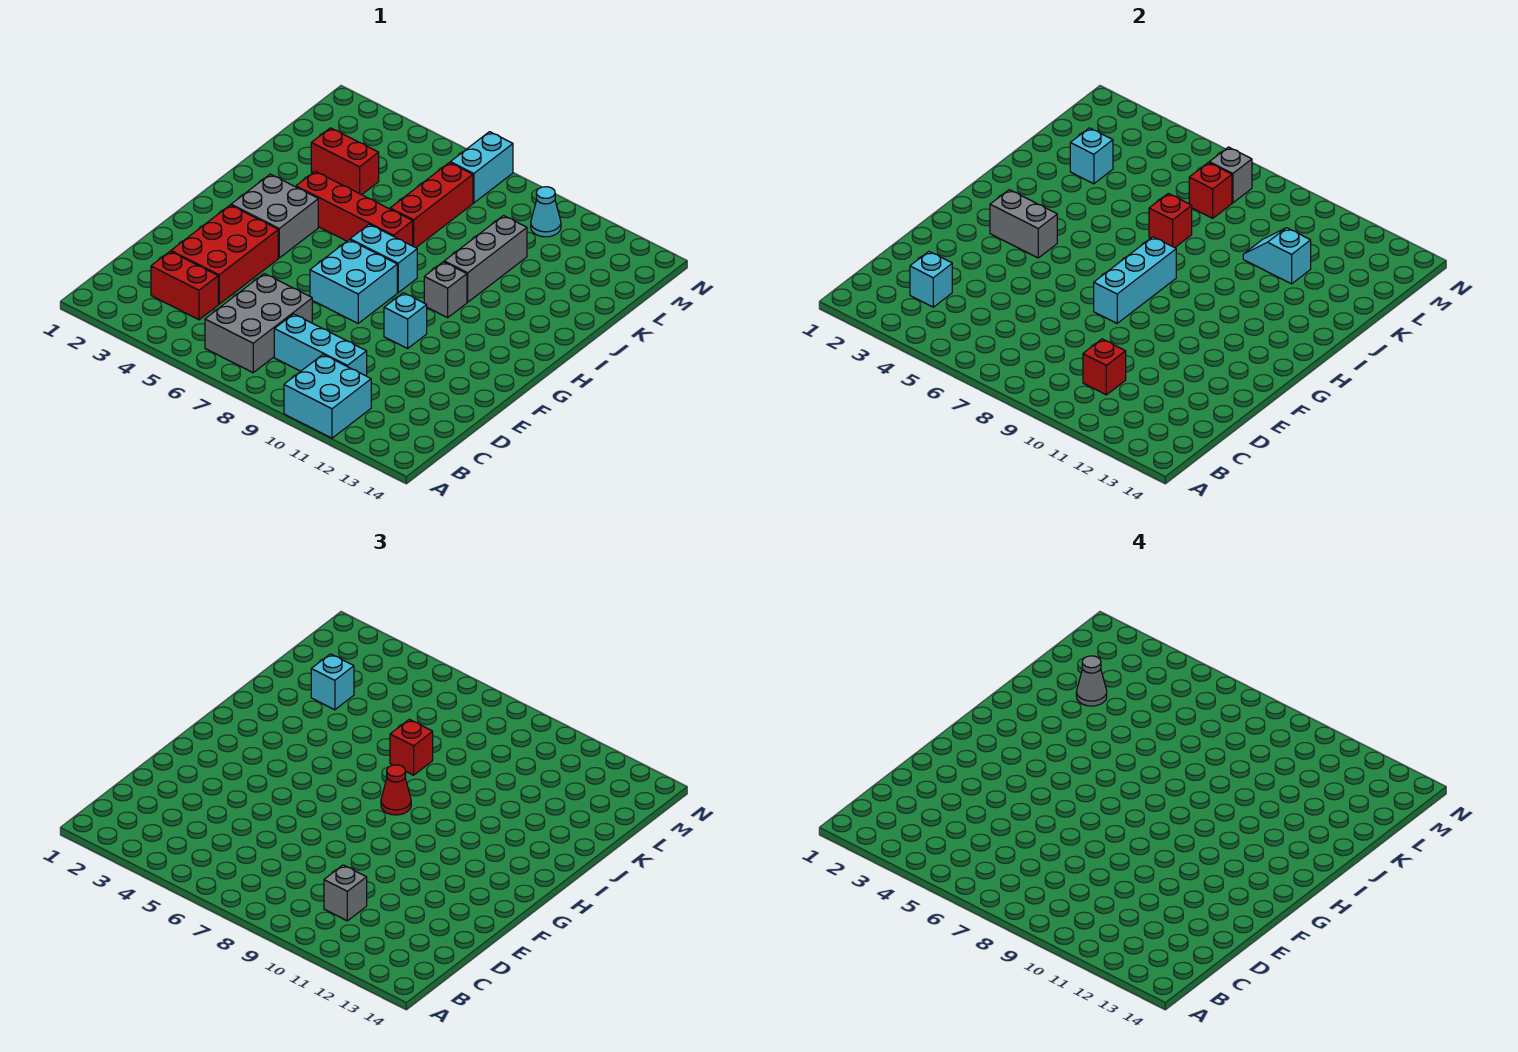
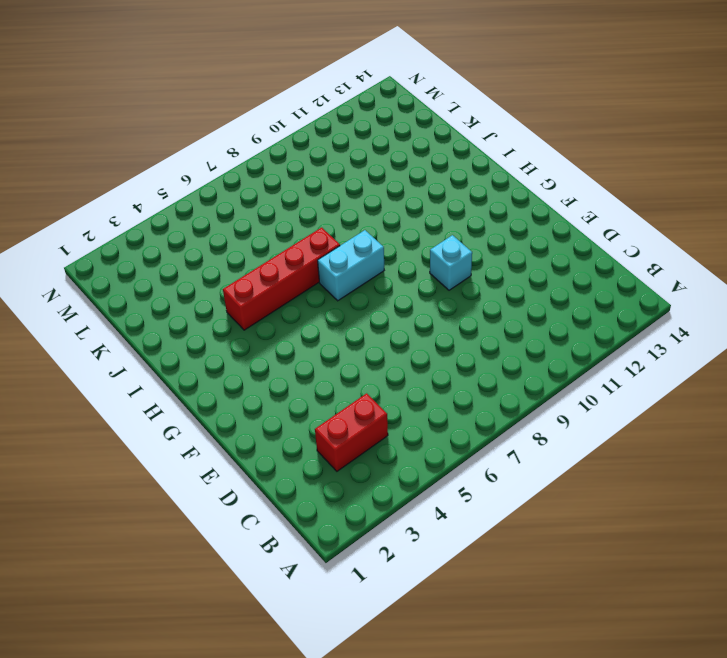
none -> cyan 2x2 brick [284,355,371,438]
none -> grey 2x3 brick [205,274,312,373]
none -> cyan 1x3 brick [274,314,367,376]
none -> red 2x3 brick [171,205,278,304]

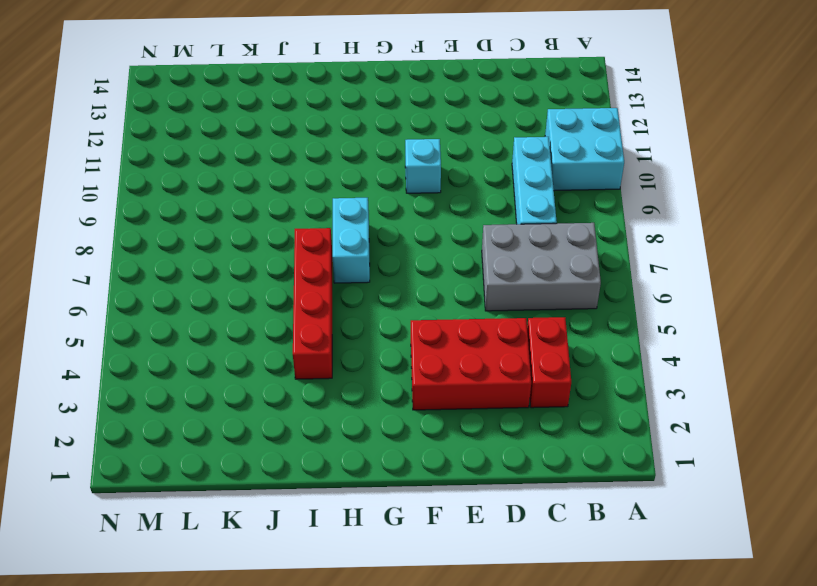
none -> cyan 2x2 brick [310,240,397,323]
none -> grey 2x2 brick [231,174,318,258]
none -> grey 1x1 brick [424,262,467,318]
none -> grey 1x3 brick [444,216,527,302]

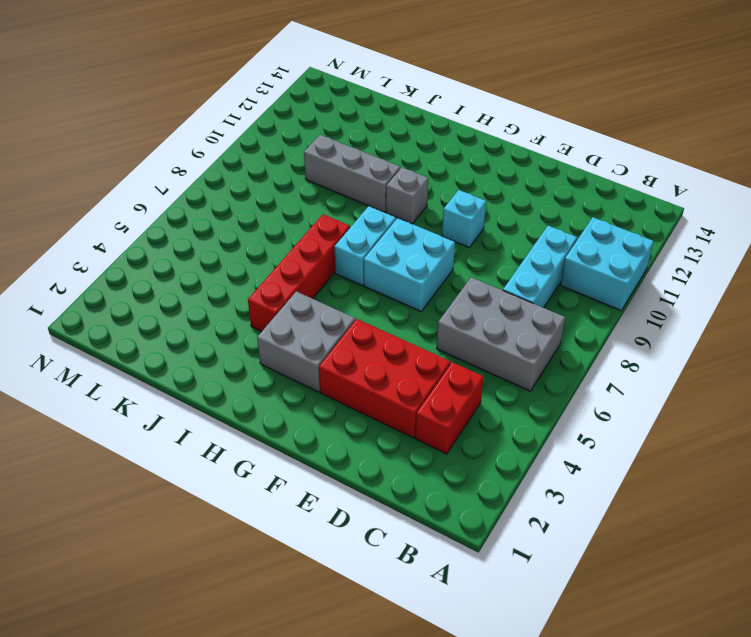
none -> red 1x3 brick [390,163,473,248]
none -> red 1x2 brick [311,128,379,195]
none -> cyan 1x2 brick [450,132,513,203]
none -> cyan 1x1 cone [531,187,561,237]

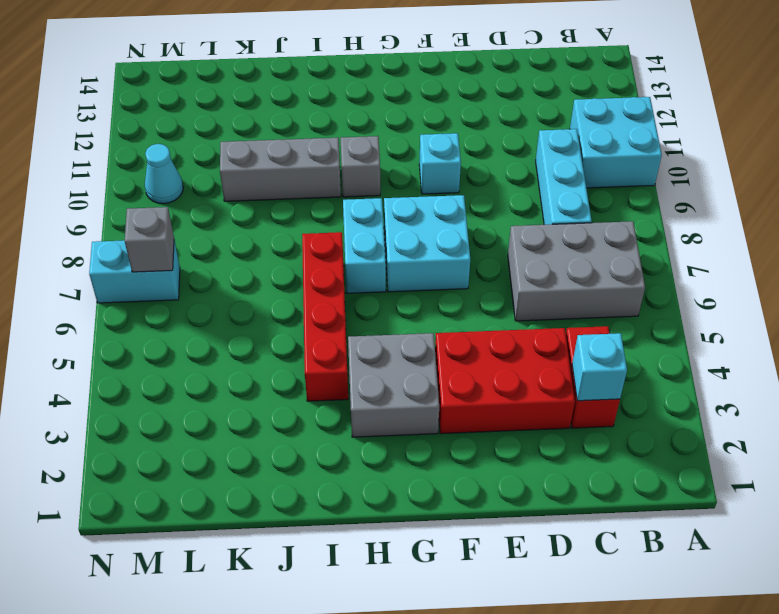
none -> red 1x3 brick [390,163,473,248]
none -> red 1x2 brick [311,128,379,195]
none -> red 1x1 brick [1083,339,1126,395]
none -> cyan 1x3 brick [1094,237,1176,323]

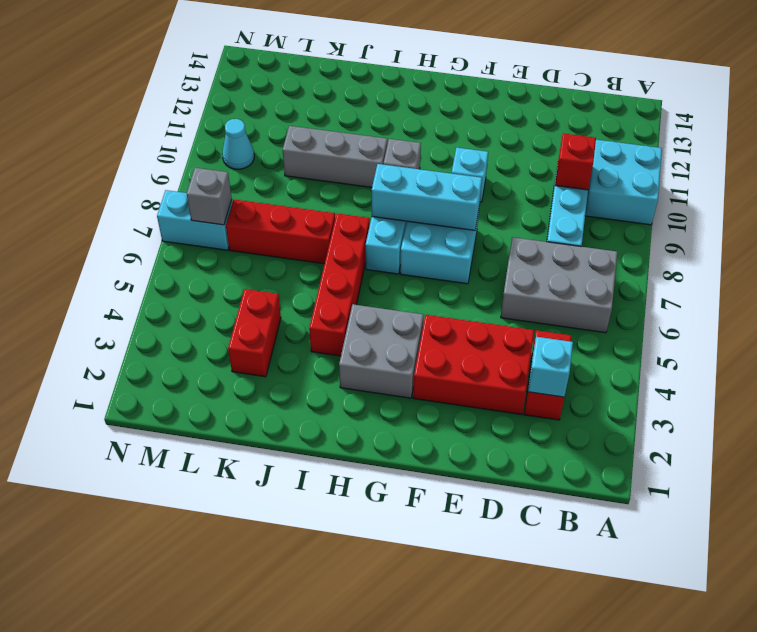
none -> grey 1x2 brick [990,190,1057,258]
none -> red 1x1 brick [1149,193,1192,248]
none -> cyan 1x1 brick [1070,128,1113,184]
none -> cyan 1x2 slope [1243,228,1311,284]

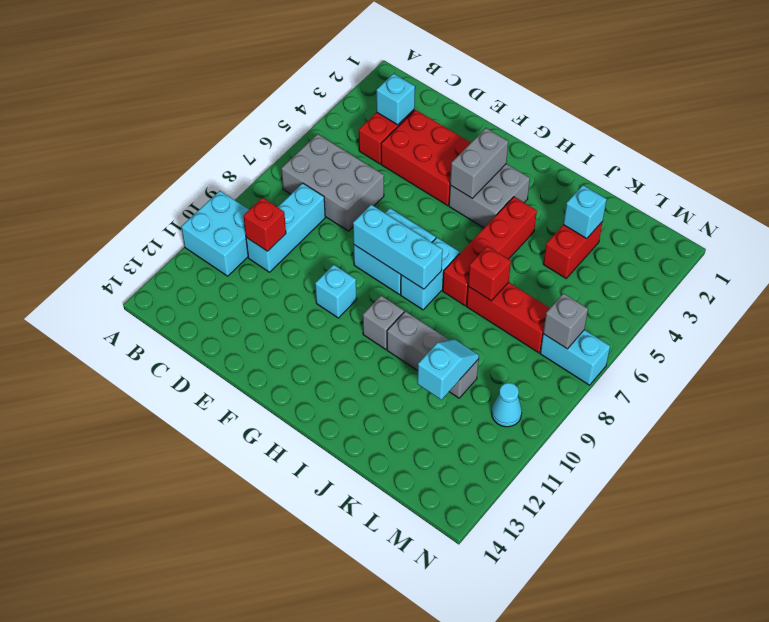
none -> red 1x1 brick [1189,163,1232,218]
none -> grey 1x1 brick [324,865,367,921]
none -> red 1x1 cone [381,765,411,815]
none -> red 1x1 brick [390,719,433,775]

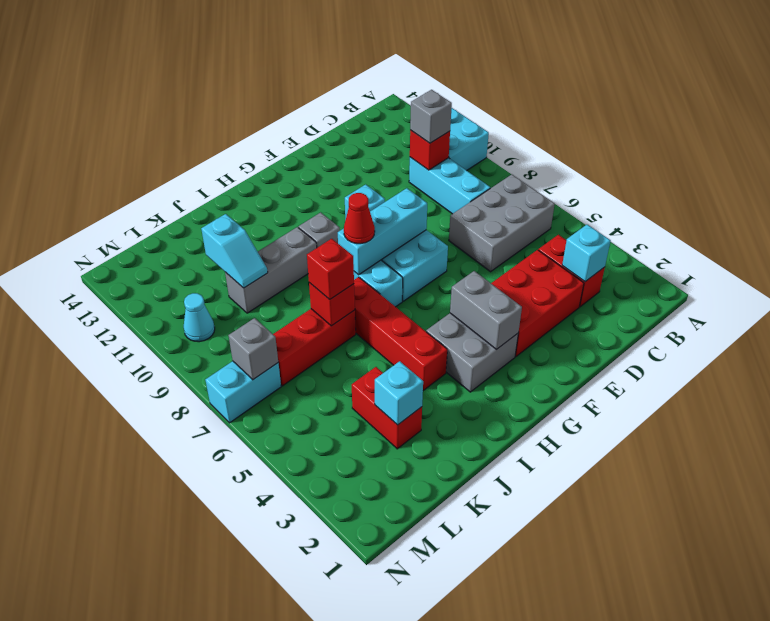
none -> red 1x1 brick [1189,163,1232,218]
none -> cyan 1x1 brick [311,654,354,710]
none -> grey 1x1 cone [1076,656,1107,706]

